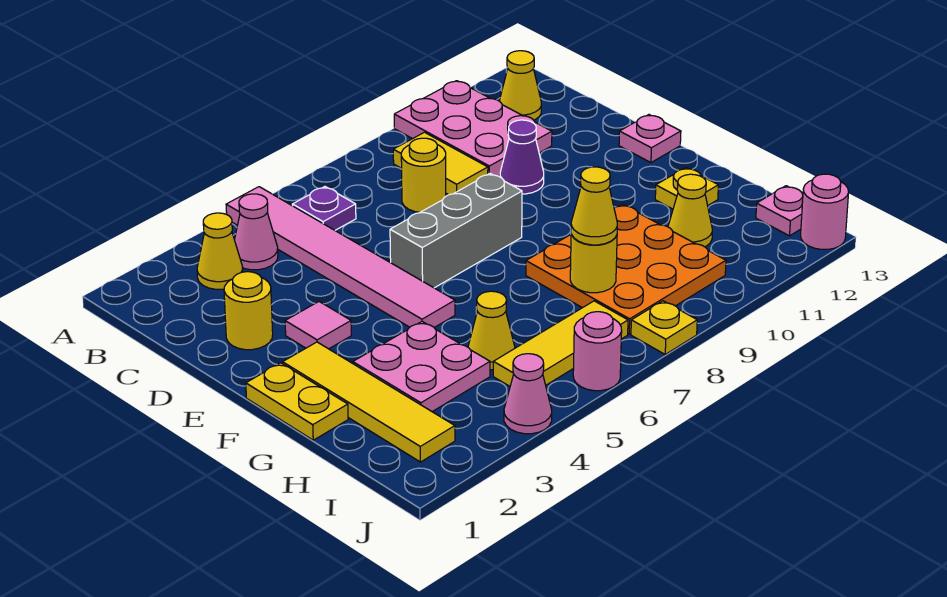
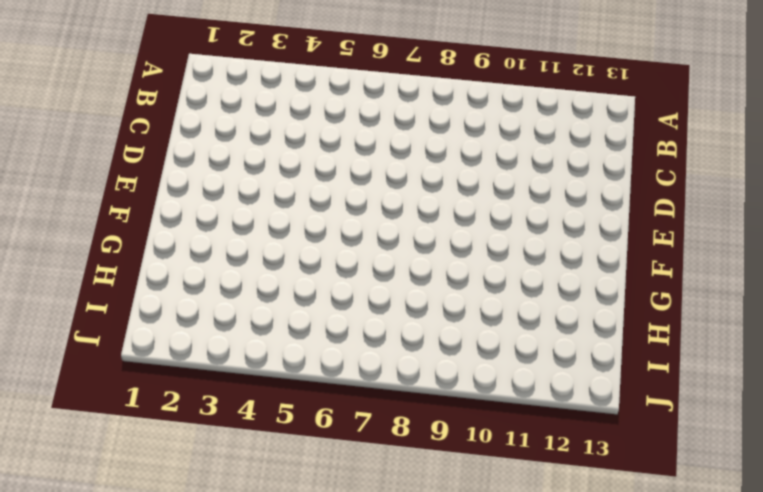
none -> pink 1x6 tile [226,187,455,327]
none -> pink 2x3 plate [394,81,552,176]
none -> yellow 1x1 cone [197,213,243,289]

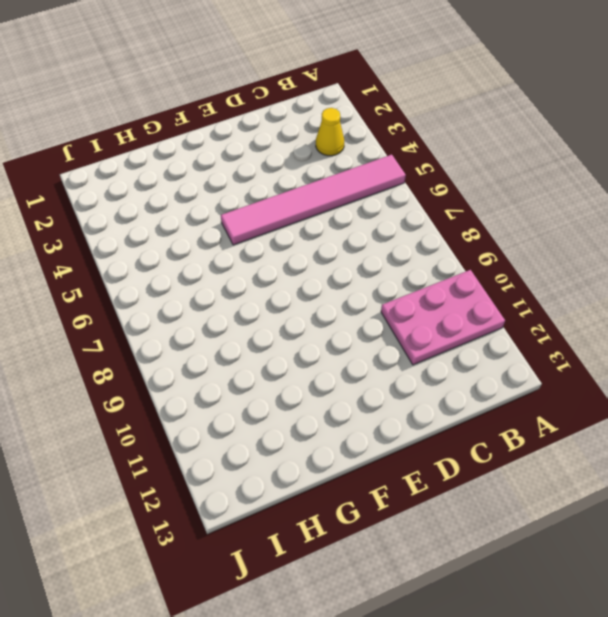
none -> pink 1x1 cone [235,194,278,270]
none -> purple 1x1 plate [292,187,356,230]
none -> yellow 1x2 tile [393,132,488,195]

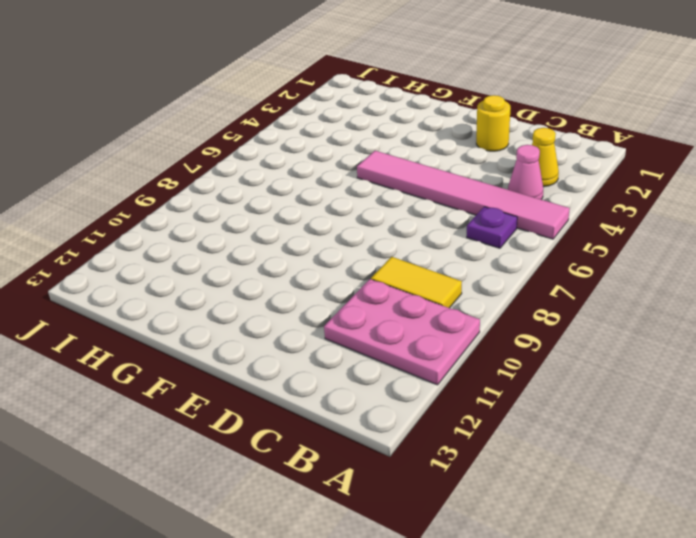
none -> yellow 1x1 cone [500,51,541,120]
none -> yellow 1x1 round brick [401,138,446,212]
none -> purple 1x1 cone [500,120,544,194]

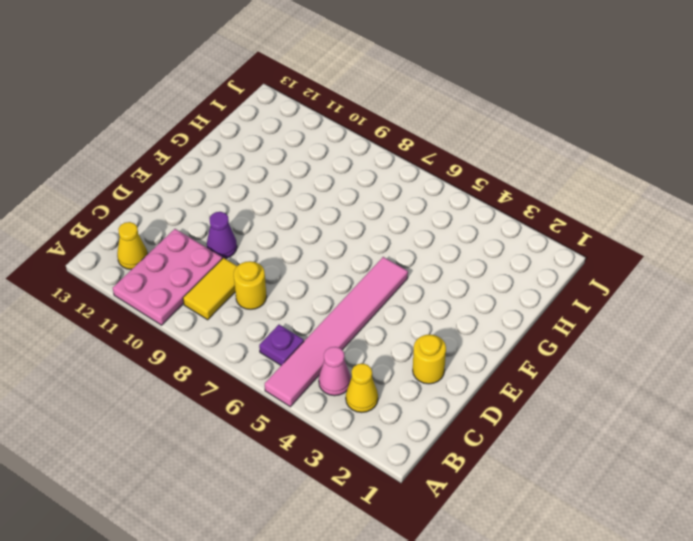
none -> pink 1x1 tile [285,302,351,349]
none -> grey 1x3 brick [390,173,522,288]
none -> pink 1x1 plate [619,115,681,162]

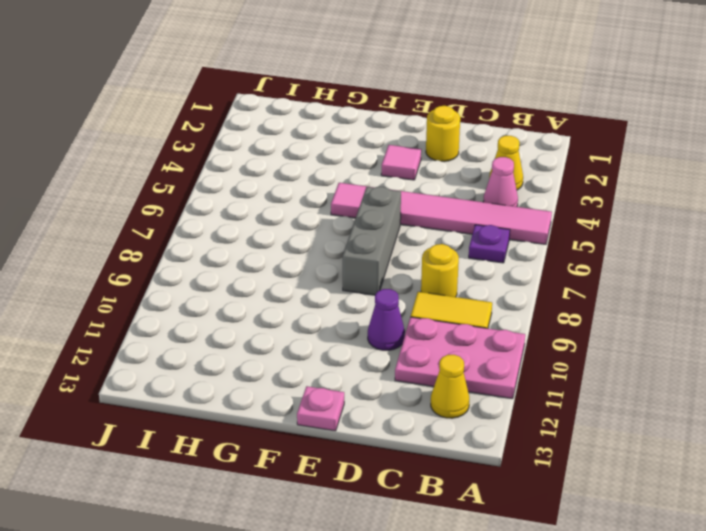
none -> yellow 1x2 plate [246,363,348,440]
none -> yellow 1x4 tile [283,342,455,462]
none -> pink 2x2 plate [353,322,490,412]

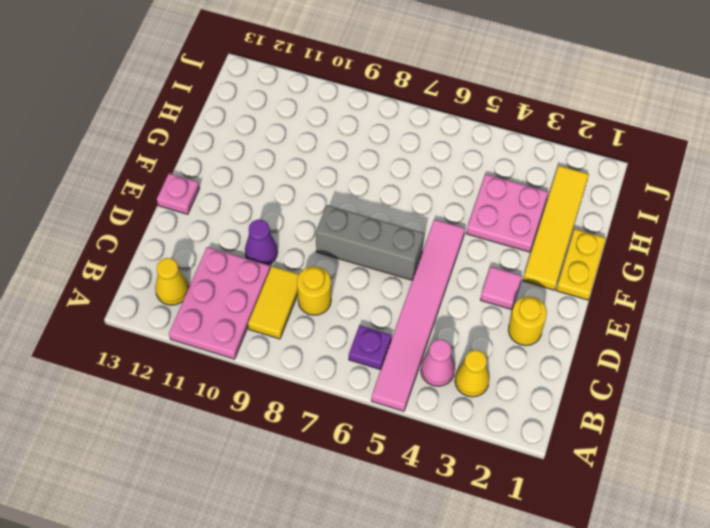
none -> orange 3x3 plate [526,204,726,334]
none -> yellow 1x1 plate [655,168,718,209]
none -> yellow 1x1 cone [468,291,515,370]

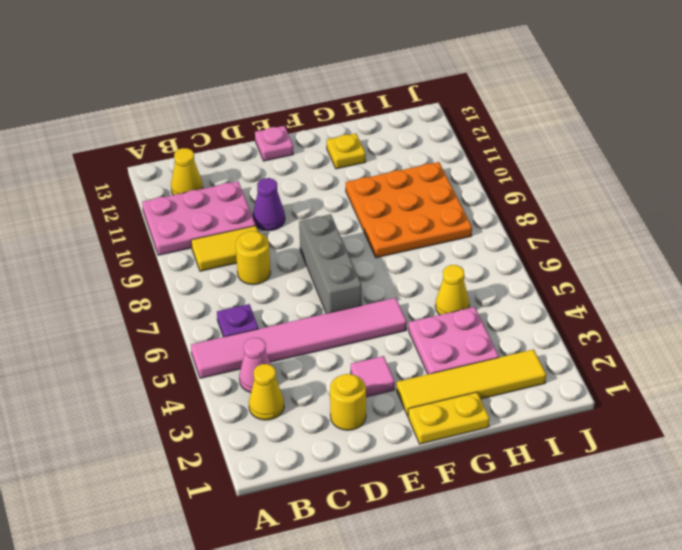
none -> yellow 1x1 cone [668,174,712,247]
none -> yellow 1x3 tile [493,301,628,386]
none -> pink 1x1 plate [756,186,803,236]

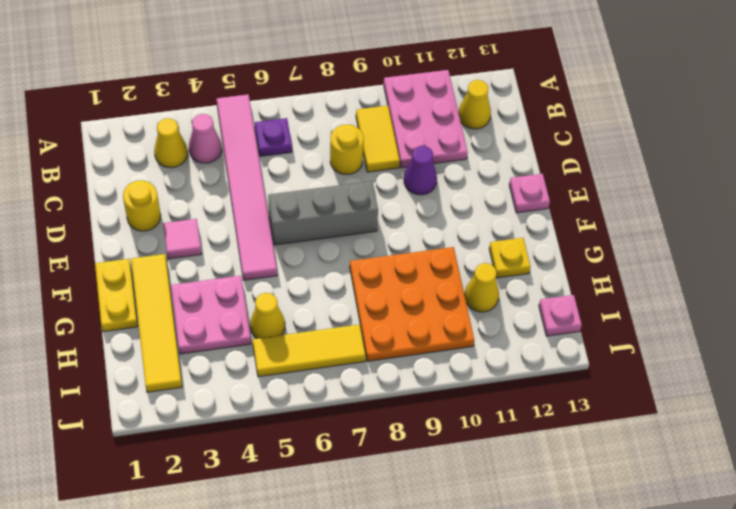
none -> pink 1x1 cone [504,354,552,434]
none -> pink 1x1 round brick [573,312,622,391]
none -> yellow 1x1 plate [631,301,697,354]

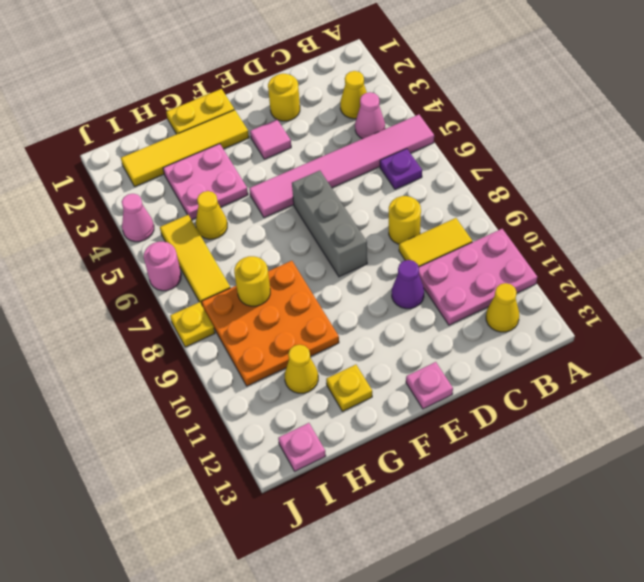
none -> pink 1x1 round brick [801,174,849,249]
none -> yellow 1x1 cone [571,167,617,245]

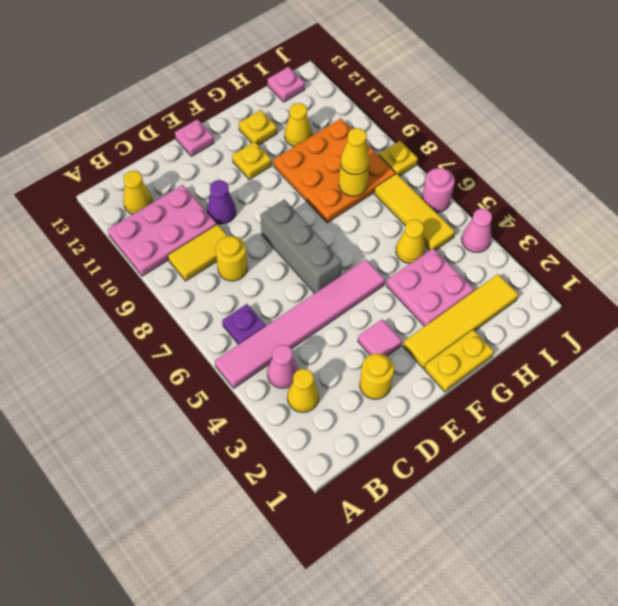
yellow 1x1 plate [232,142,272,179] -> none
none -> pink 1x1 round brick [801,174,849,249]

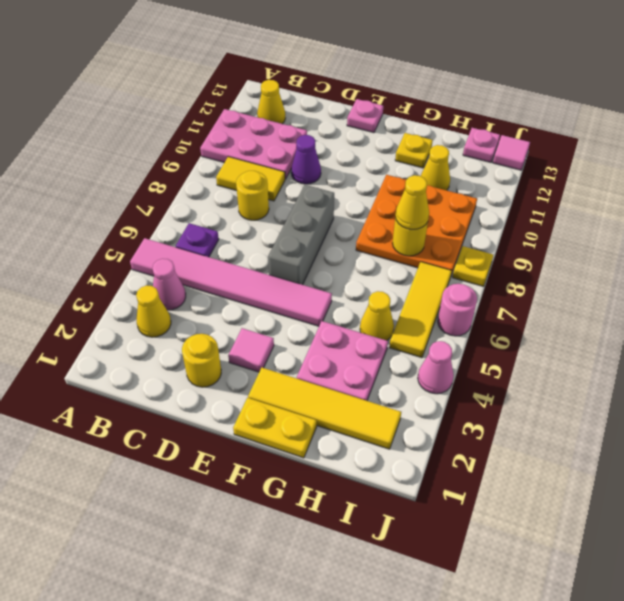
pink 1x1 tile [493,135,530,170] -> pink 1x1 round brick [801,174,849,249]

